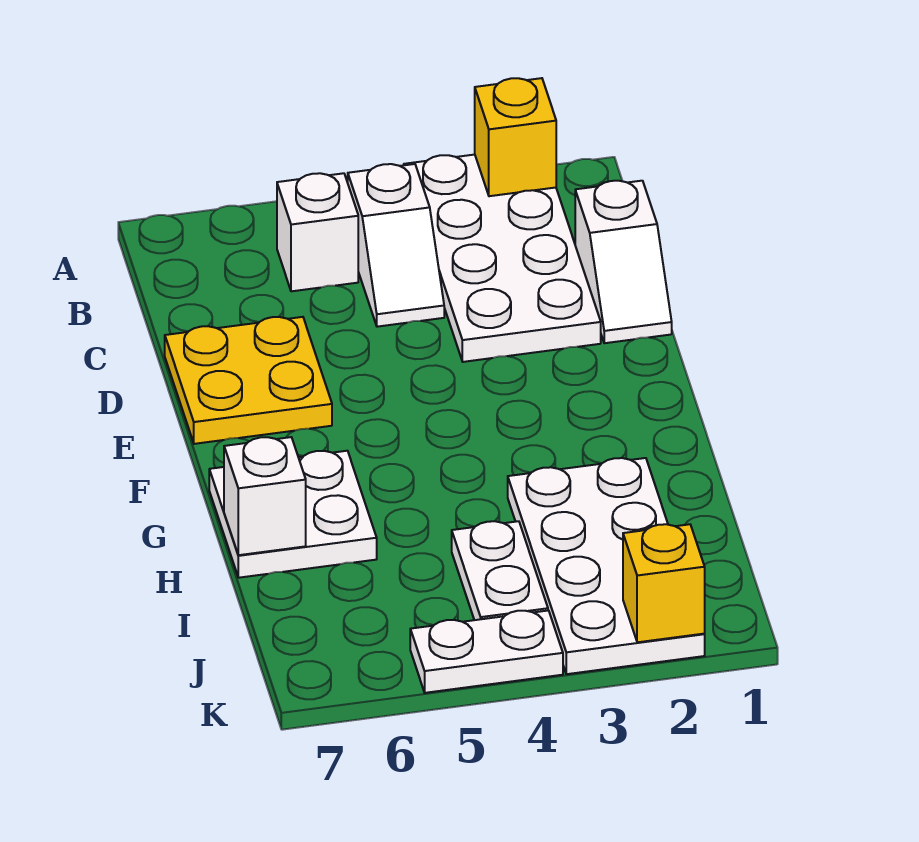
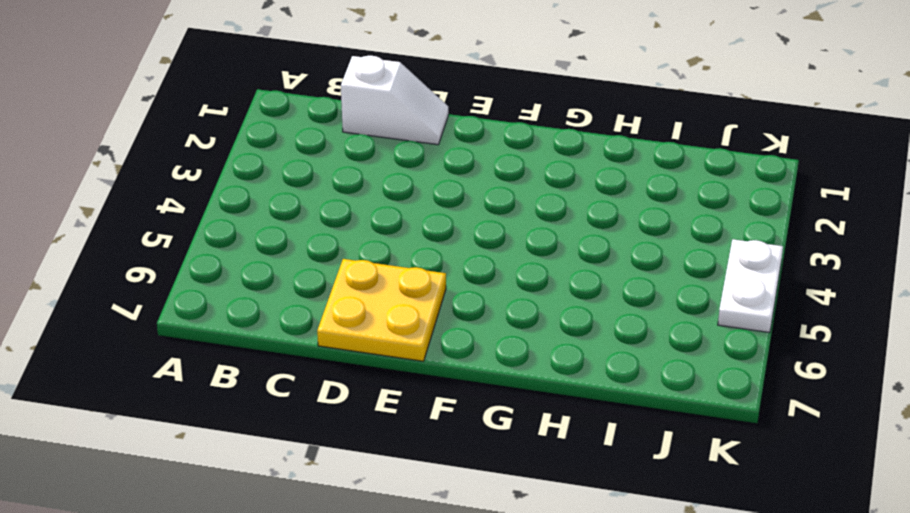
none -> white 2x4 plate [404,155,601,362]
none -> white 1x2 slope [348,164,444,327]
none -> white 1x1 brick [277,173,358,291]

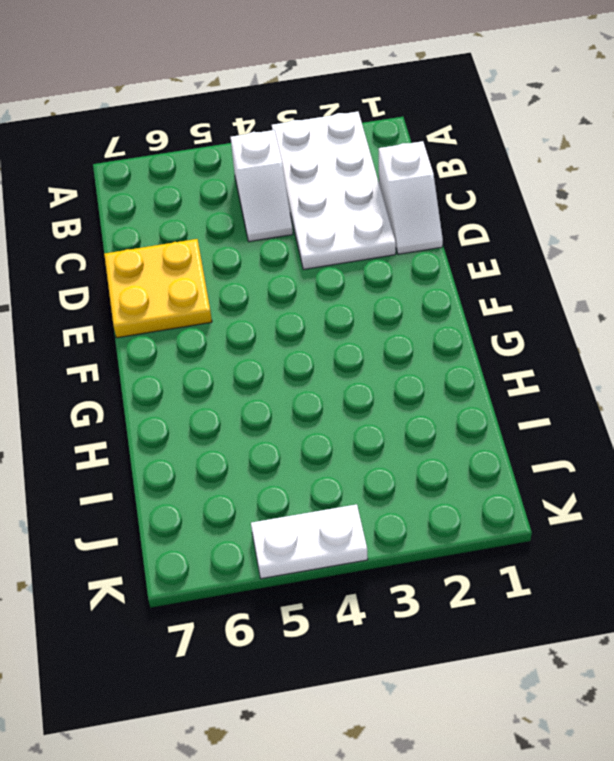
none -> white 1x1 brick [277,173,358,291]
none -> white 2x2 plate [209,451,377,578]
none -> white 2x4 plate [508,458,705,674]

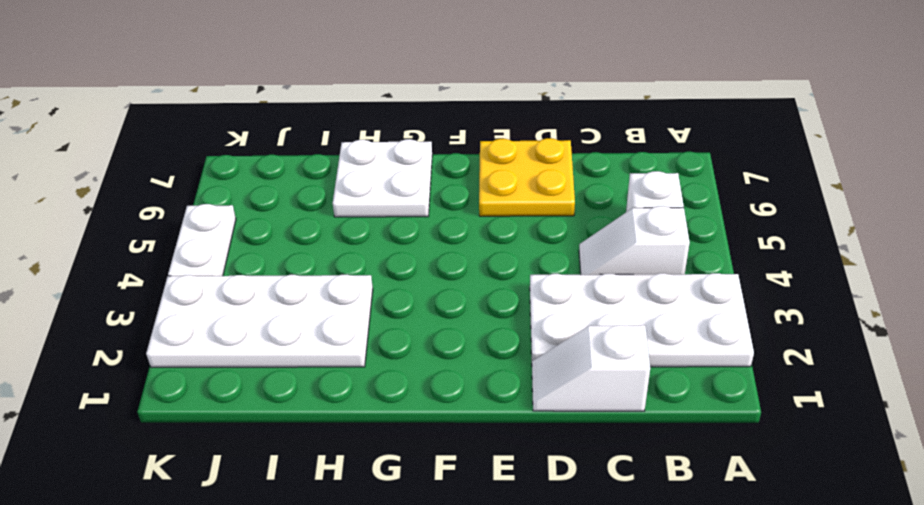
none -> white 1x2 plate [452,521,548,620]
none -> yellow 1x1 brick [475,78,556,196]
none -> white 1x1 brick [224,437,306,555]

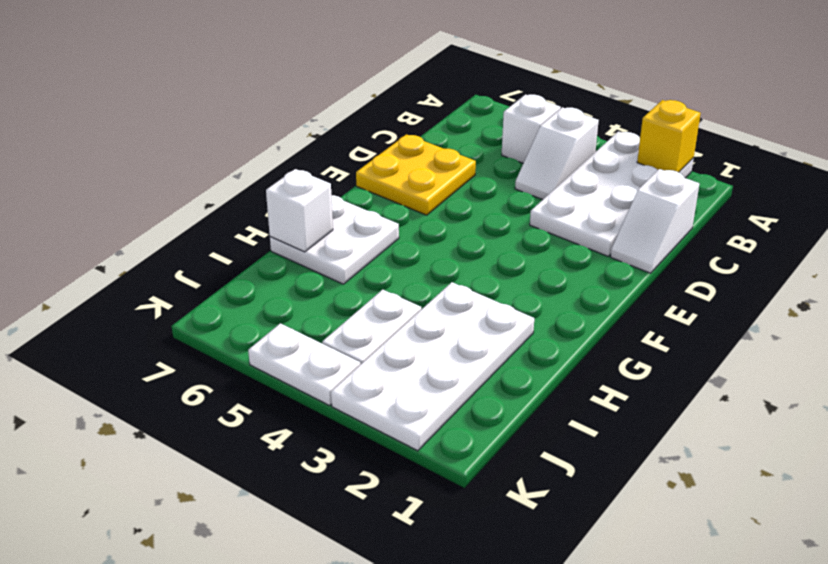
none -> yellow 1x1 brick [623,524,705,642]

